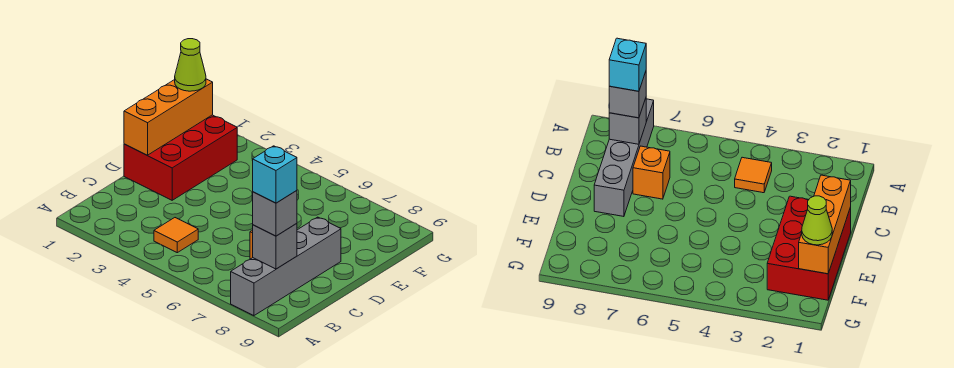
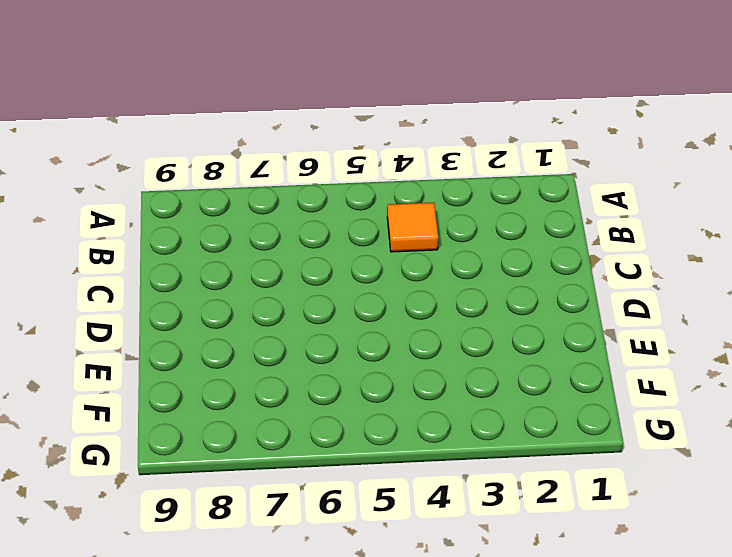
none -> grey 1x4 brick [231,217,341,316]
none -> orange 1x1 brick [633,146,670,199]

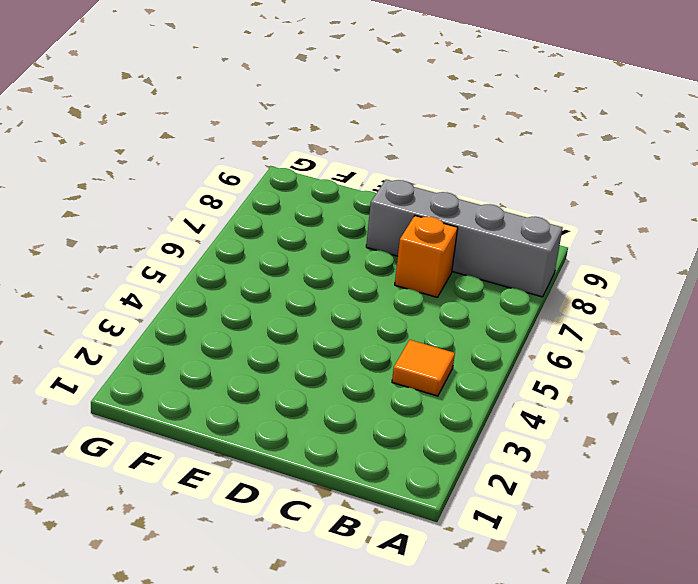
none -> red 2x3 brick [124,115,237,200]
none -> grey 1x1 brick [253,224,297,269]

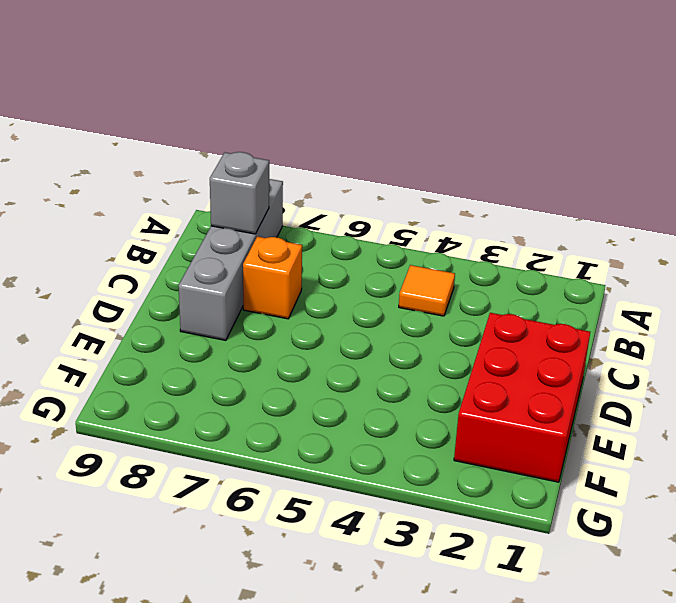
none -> orange 1x3 brick [124,79,213,155]
none -> grey 1x1 brick [253,191,297,236]

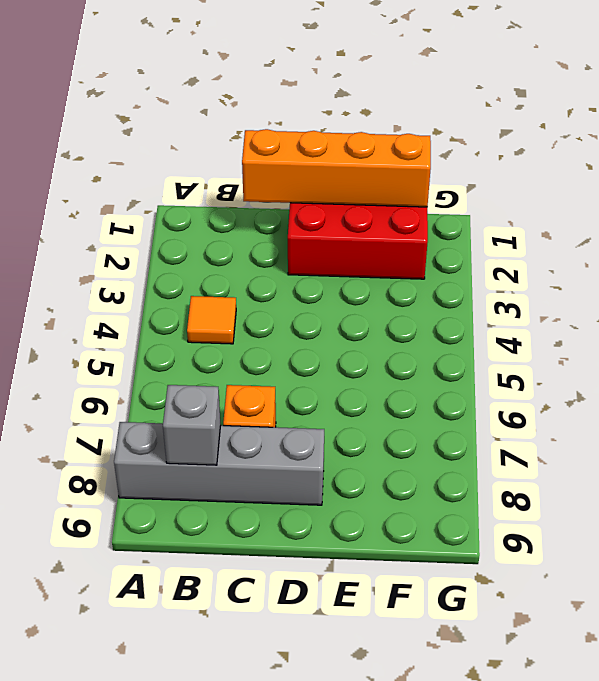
orange 1x4 brick [242,129,431,207] -> orange 1x3 brick [124,79,213,155]
none -> grey 1x1 brick [253,191,297,236]
none -> lime 1x1 cone [175,39,206,91]

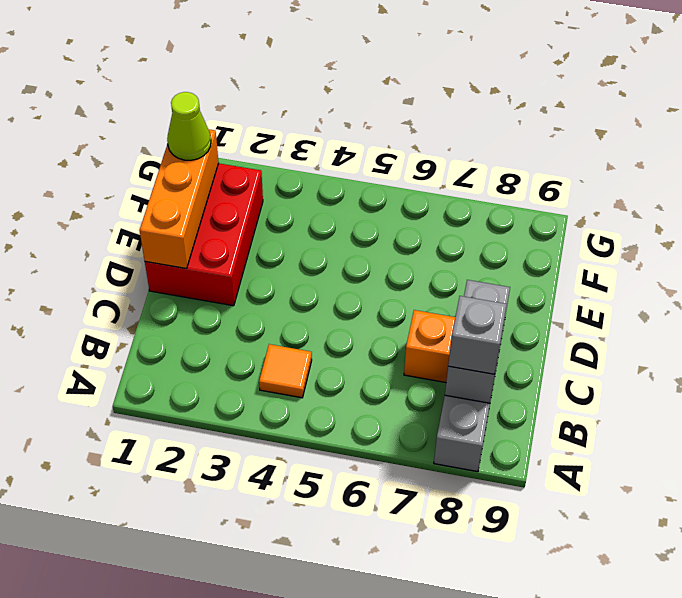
none -> cyan 1x1 brick [253,146,297,203]

